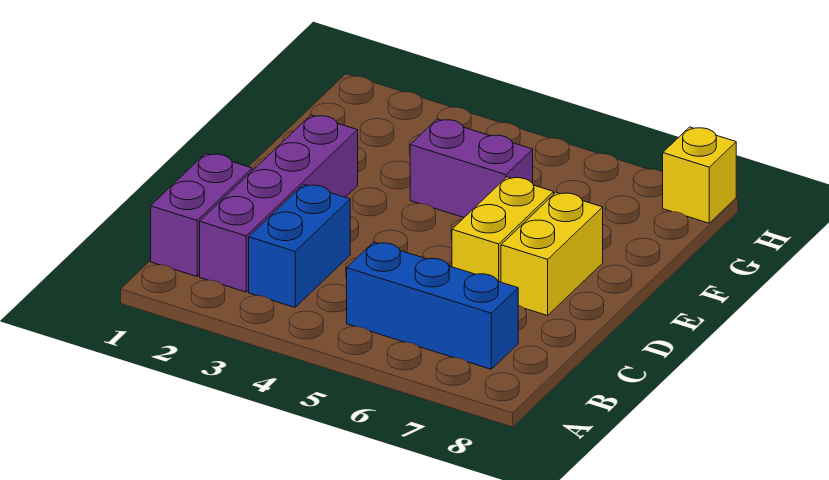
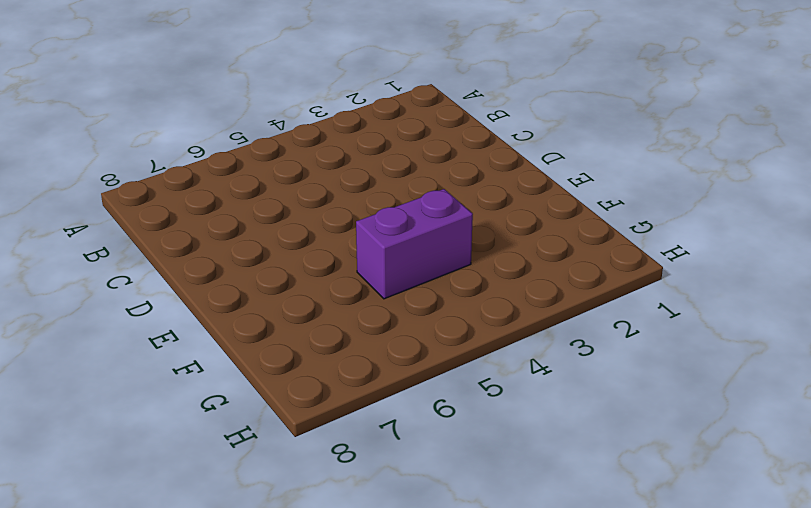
none -> purple 1x2 brick [151,153,252,276]
none -> purple 1x4 brick [200,115,358,292]

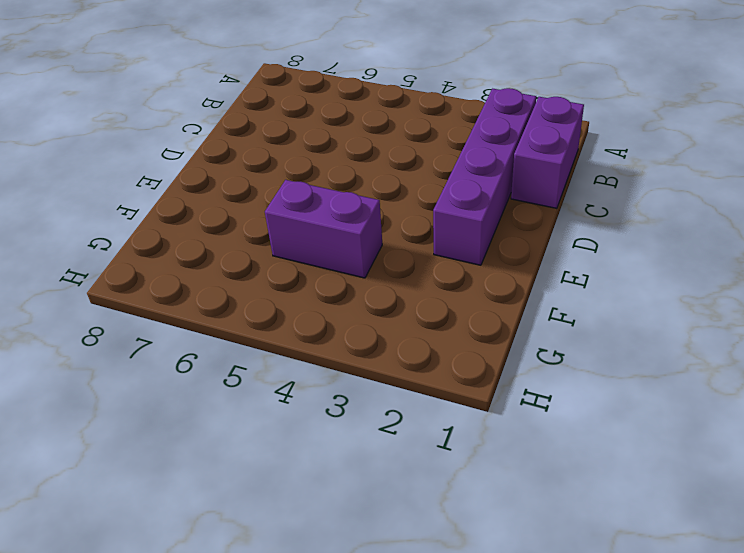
none -> blue 1x2 brick [249,184,350,307]
none -> blue 1x3 brick [347,242,518,369]

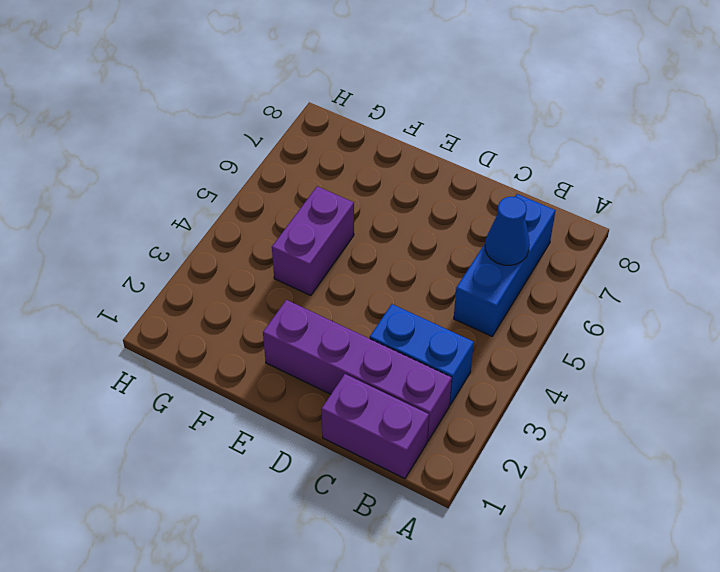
blue 1x1 cone [485,197,530,265] -> none
none -> yellow 1x2 brick [452,177,554,282]
none -> yellow 1x2 brick [501,192,603,316]

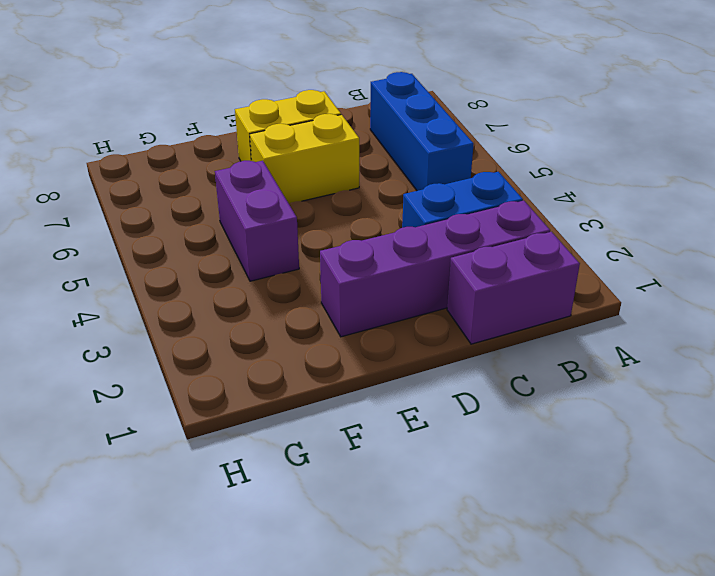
none -> yellow 1x1 brick [663,127,736,223]

